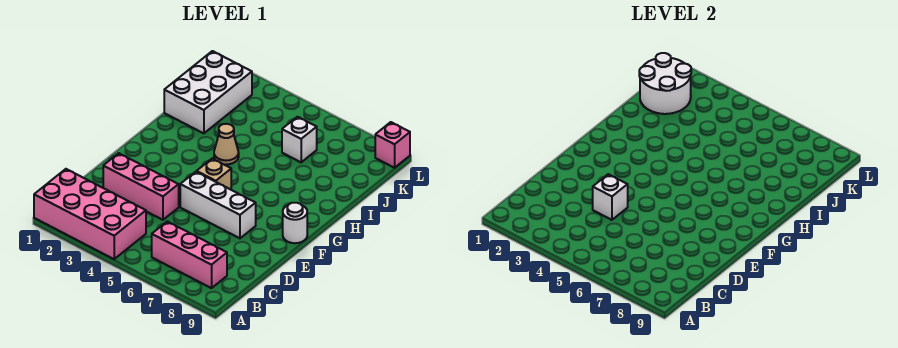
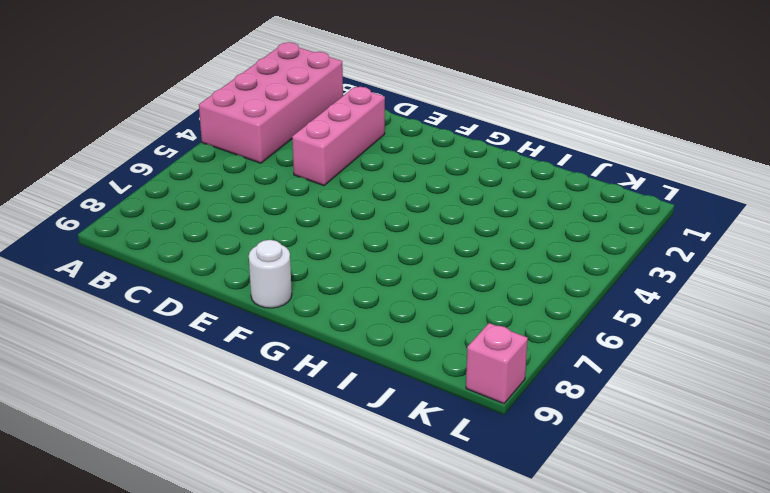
none -> pink 1x3 brick [152,221,227,288]
none -> white 1x3 brick [180,172,256,238]
none -> tan 1x1 brick [197,159,231,190]

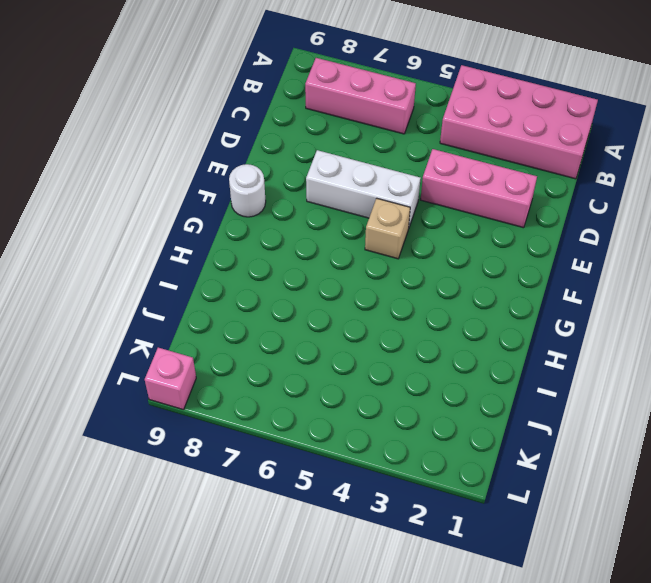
none -> tan 1x1 cone [214,124,239,164]
none -> white 2x3 brick [164,51,252,133]
none -> white 1x1 brick [282,117,317,162]

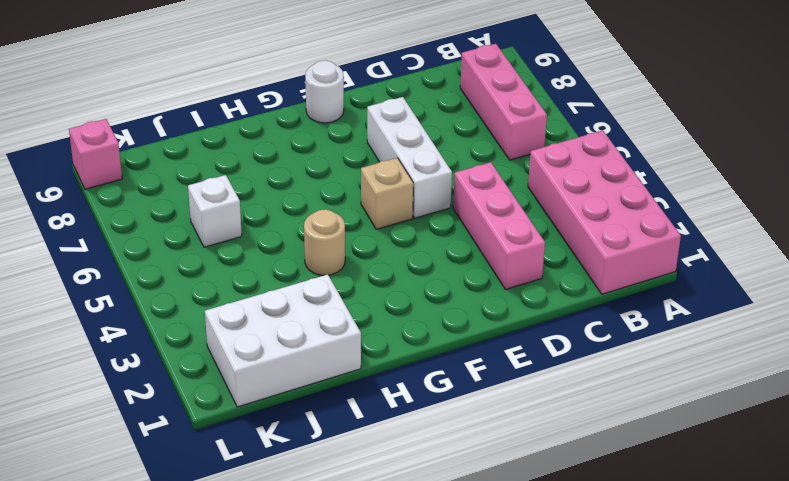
tan 1x1 round brick [304,209,345,275] -> tan 1x1 cone [214,124,239,164]
none -> white 1x1 brick [593,174,628,220]
none -> white 2x2 round brick [639,53,691,114]

